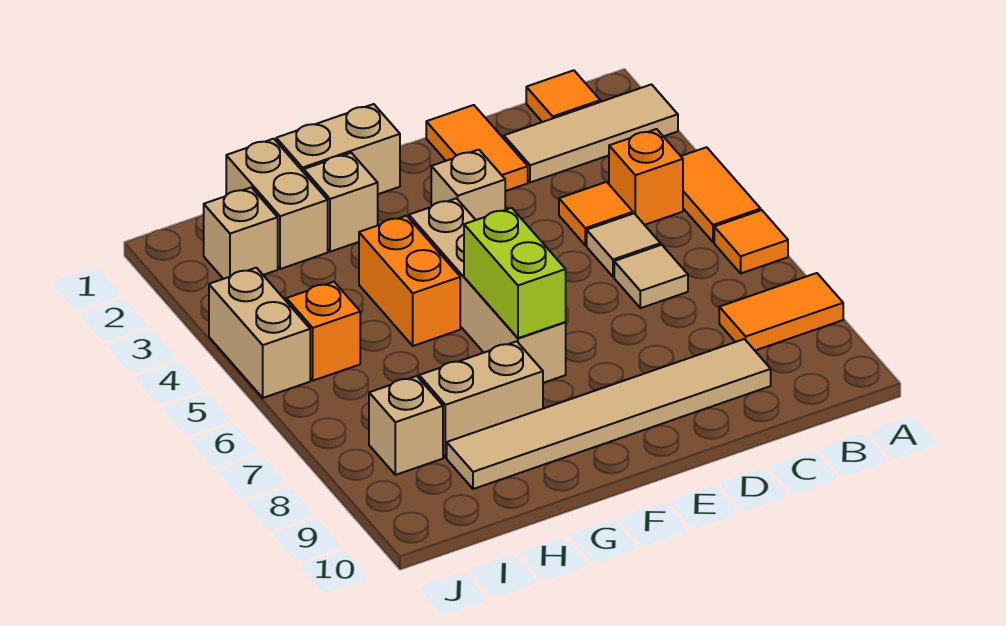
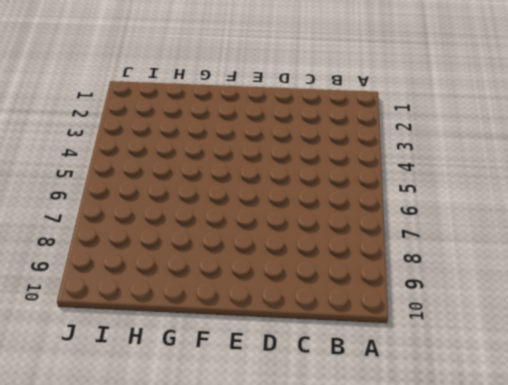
none -> tan 1x3 tile [504,84,678,182]
none -> orange 1x2 tile [681,147,761,242]
none -> orange 1x1 tile [714,210,788,273]

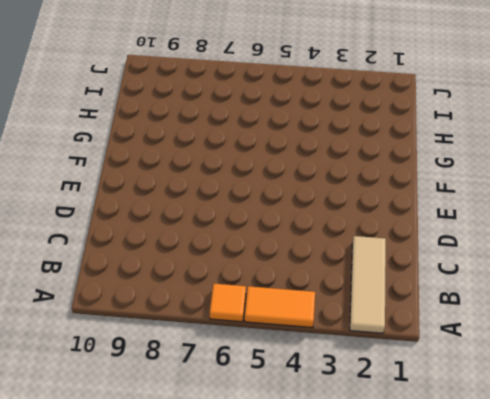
none -> orange 1x2 tile [719,273,843,350]
none -> orange 1x1 tile [526,70,600,122]
none -> orange 1x1 brick [609,129,683,225]

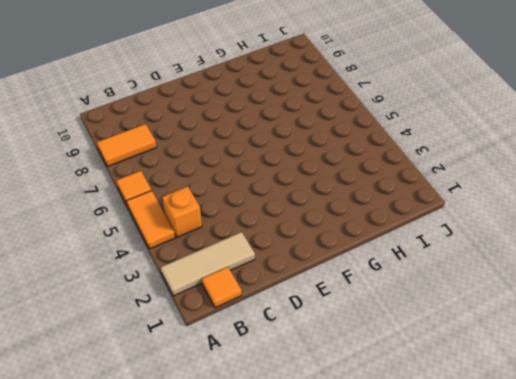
none -> orange 1x1 tile [559,182,633,245]
none -> tan 1x1 tile [587,213,661,277]
none -> tan 1x1 tile [614,245,688,308]

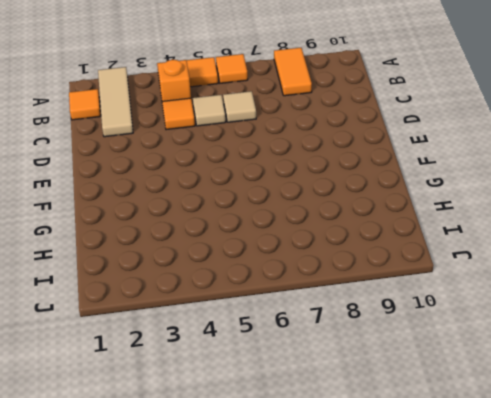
none -> tan 1x6 tile [447,339,771,489]
none -> orange 1x2 tile [426,105,528,191]
none -> tan 1x1 brick [431,150,505,220]

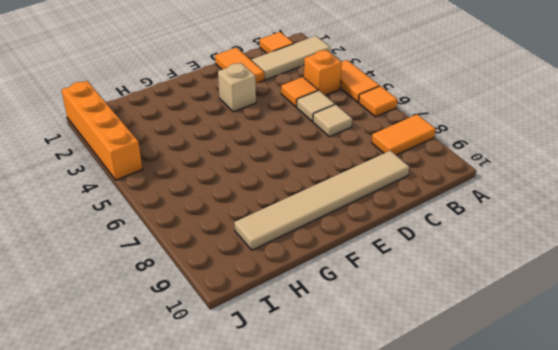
orange 1x4 brick [61,81,142,180] -> tan 1x2 brick [209,268,310,398]
none -> tan 1x2 brick [276,104,400,194]
none -> tan 1x4 brick [409,198,566,383]
none -> tan 1x1 brick [304,153,378,252]

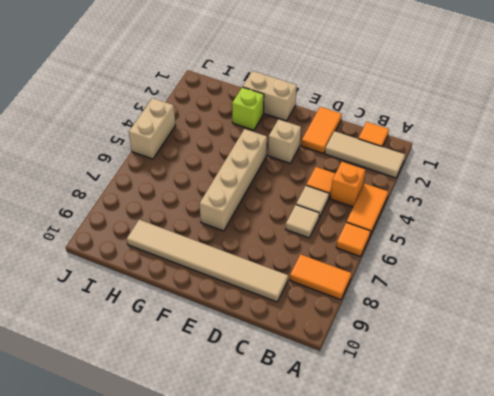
lime 1x1 brick [232,87,264,130] -> tan 1x1 brick [304,153,378,252]
none -> orange 1x2 brick [359,216,460,346]
none -> tan 1x2 brick [419,341,543,458]
none -> tan 1x2 brick [226,139,328,269]

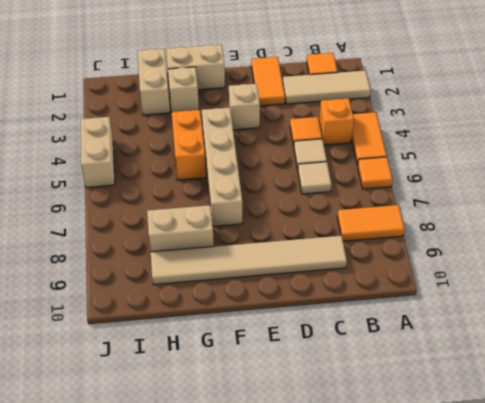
none -> tan 1x1 brick [204,188,278,279]
none -> orange 1x1 brick [286,282,360,381]
none -> tan 1x1 brick [369,376,443,475]

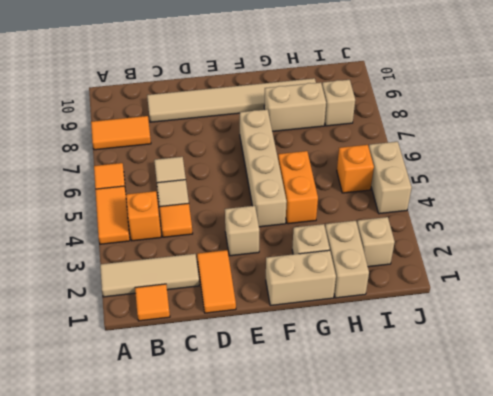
none -> lime 1x2 brick [464,208,566,338]

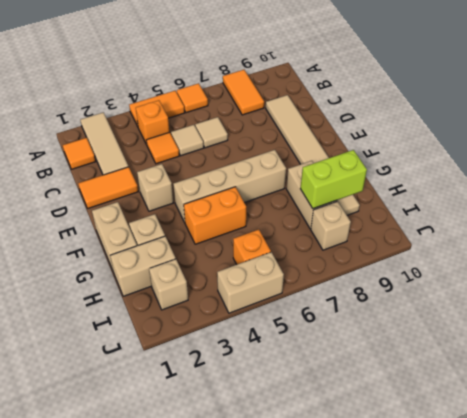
lime 1x2 brick [300,150,367,209] -> lime 1x2 brick moved to [464,208,566,338]

